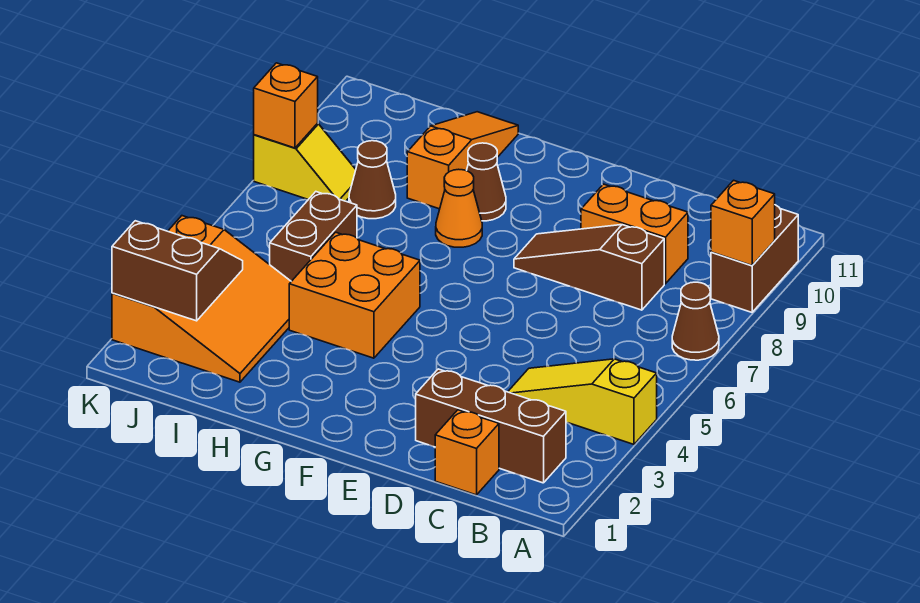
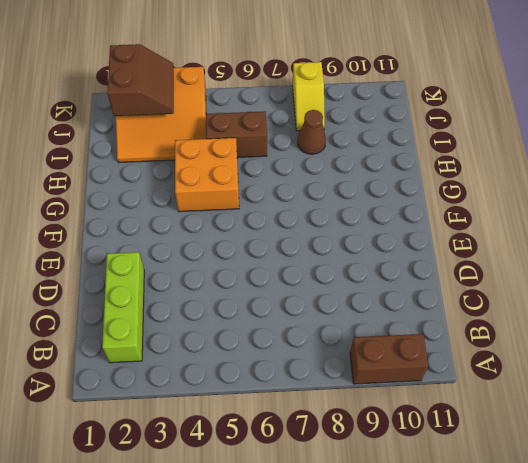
lime 1x3 brick [102,252,144,363] -> brown 1x3 brick [416,369,566,483]
none -> yellow 1x3 slope [508,359,657,444]
none -> brown 1x1 cone [672,282,719,360]
none -> orange 1x1 brick [435,410,499,495]

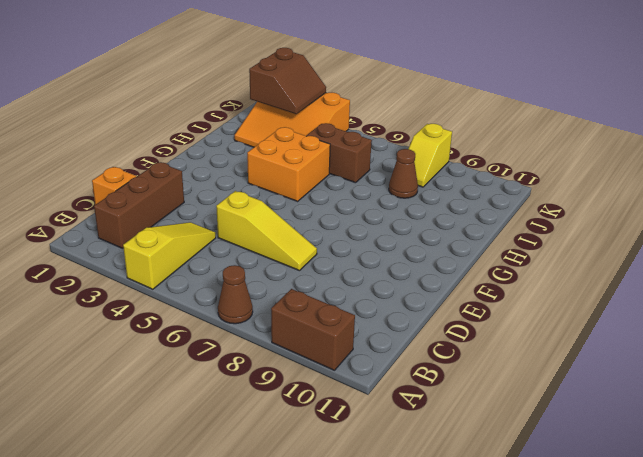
yellow 1x3 slope [216,191,317,271] -> none
none -> brown 1x3 slope [514,225,664,310]
none -> orange 1x2 brick [581,184,688,284]
none -> orange 1x1 cone [436,169,482,247]

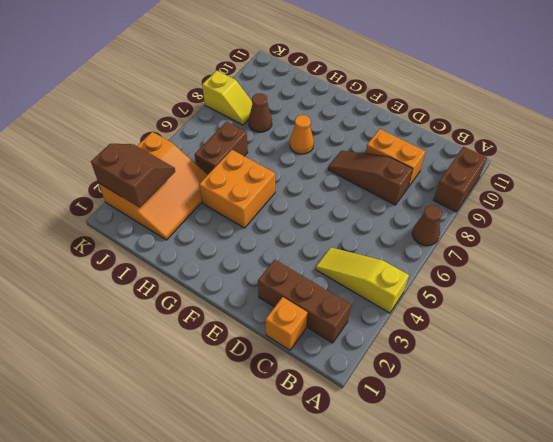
none -> brown 1x1 cone [467,143,506,221]
none -> orange 1x3 slope [407,112,518,209]
none -> orange 1x1 brick [711,180,775,265]

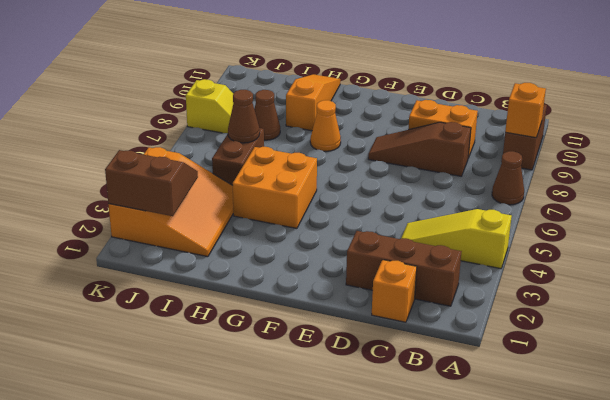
brown 1x1 cone [228,90,260,143] -> brown 1x1 cone moved to [467,143,506,221]
none -> orange 1x1 brick [254,63,318,148]

